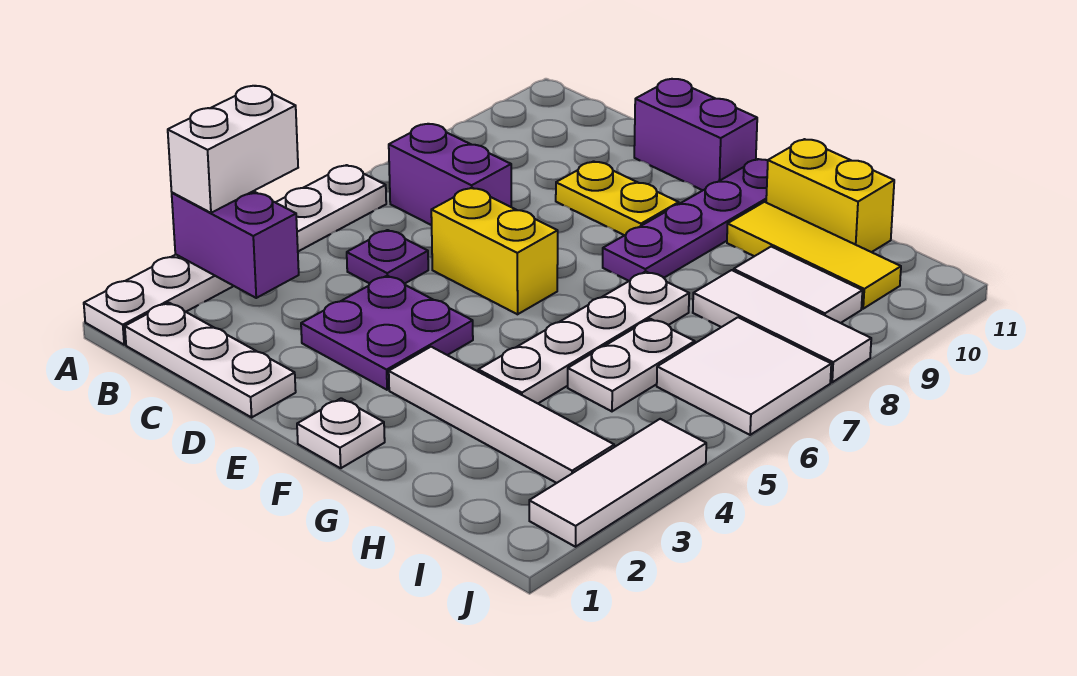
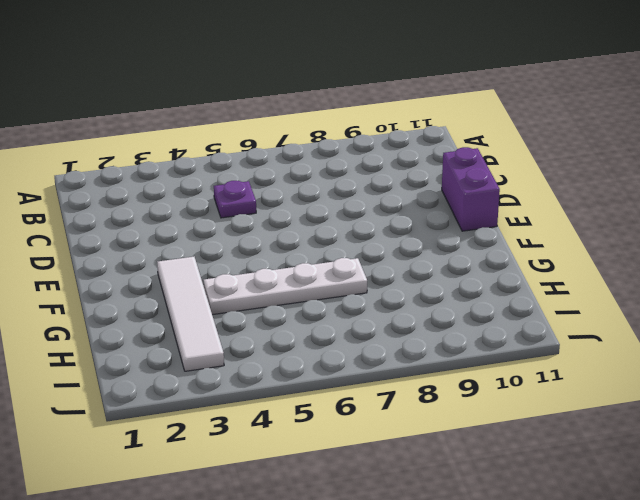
none -> white 1x6 plate [84,165,386,345]
none -> white 1x3 plate [125,303,296,417]
none -> purple 1x2 brick [389,124,511,225]

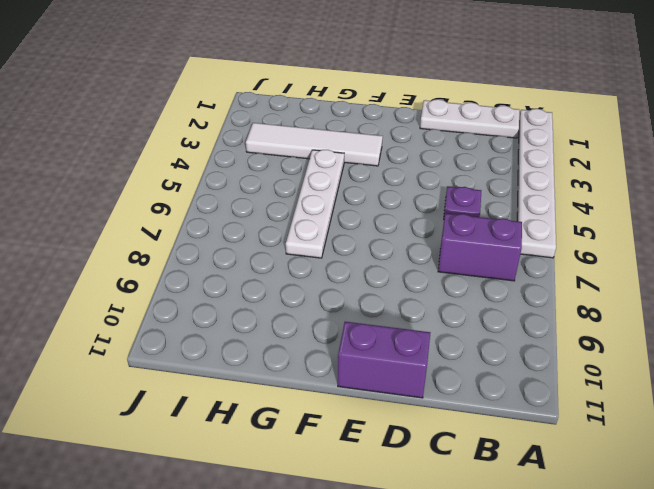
none -> purple 2x2 plate [301,276,473,390]
none -> yellow 1x2 brick [431,188,558,314]
none -> yellow 1x2 plate [556,161,679,235]

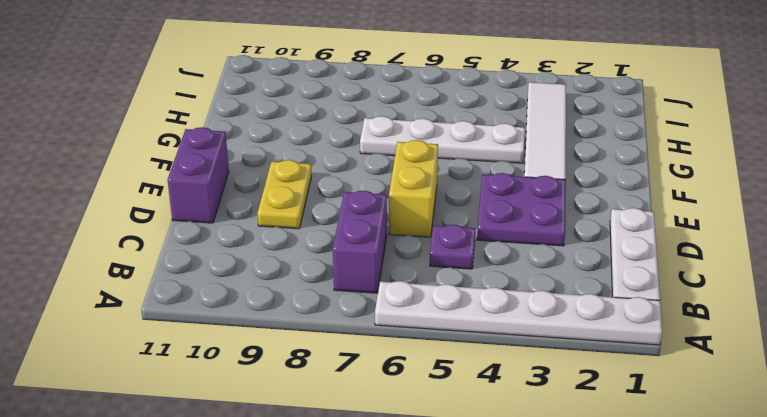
none -> white 1x1 plate [297,398,385,468]
none -> purple 1x4 plate [603,159,768,281]
none -> yellow 1x3 tile [727,202,901,309]

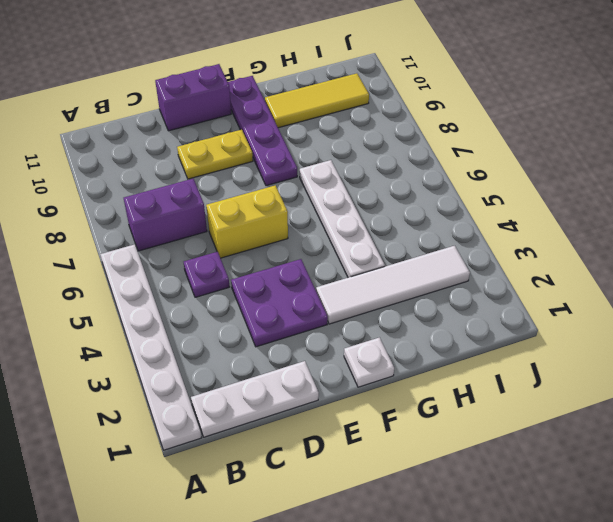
none -> yellow 1x2 brick [766,139,894,252]
none -> white 1x2 plate [568,319,695,411]
none -> white 1x3 tile [693,270,871,382]

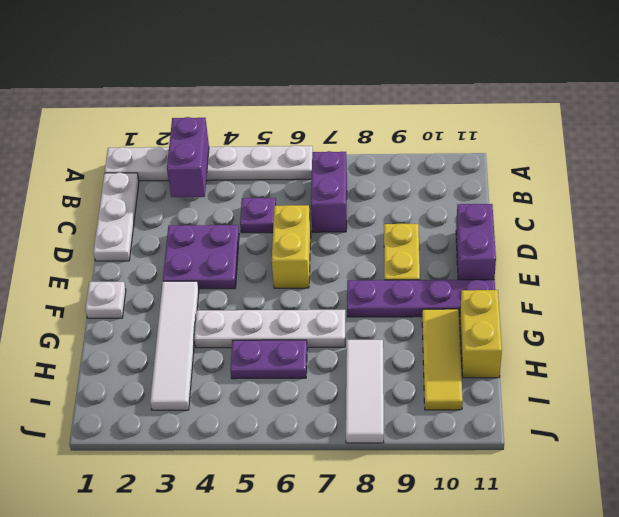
purple 1x2 plate [230,340,307,379] -> white 1x2 plate [568,319,695,411]
none -> white 1x2 tile [734,247,862,323]
none -> white 2x2 tile [657,317,831,435]
none -> white 1x3 tile [529,419,706,547]

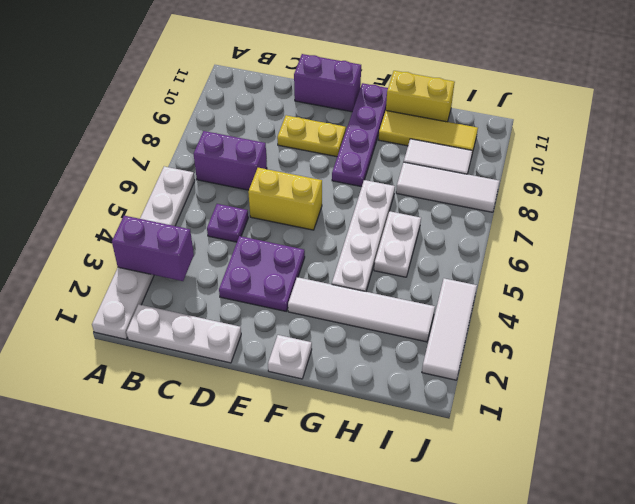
none -> white 2x2 tile [657,317,831,435]
none -> white 1x2 brick [168,86,298,213]

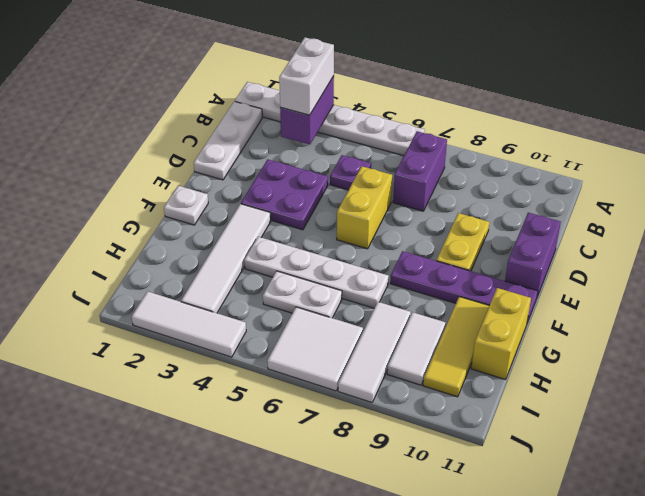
white 1x2 brick [279,37,334,115] -> white 1x2 brick turned to [168,86,298,213]

